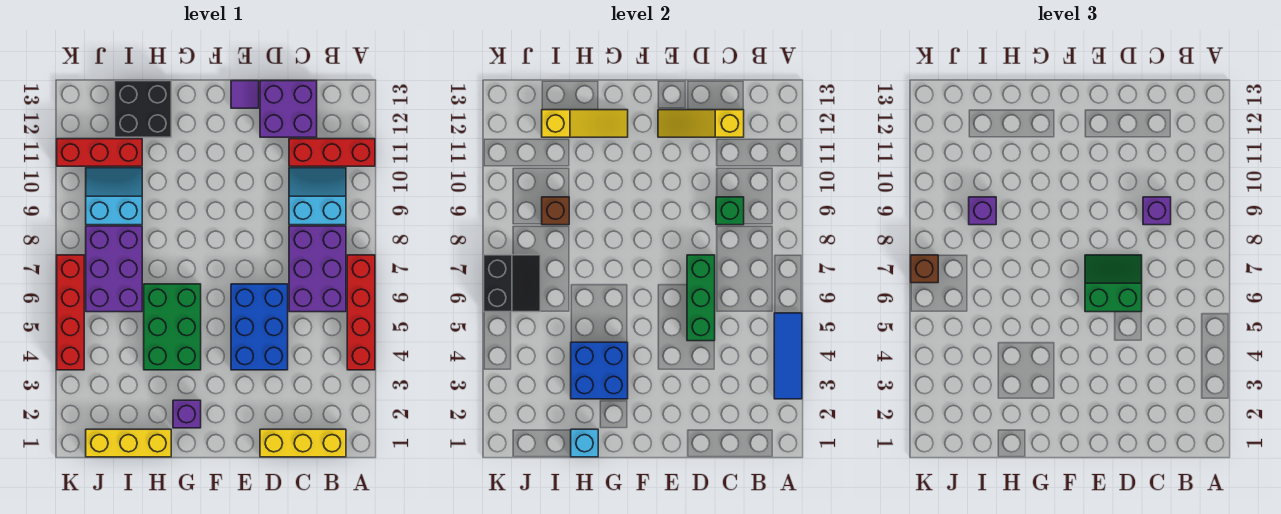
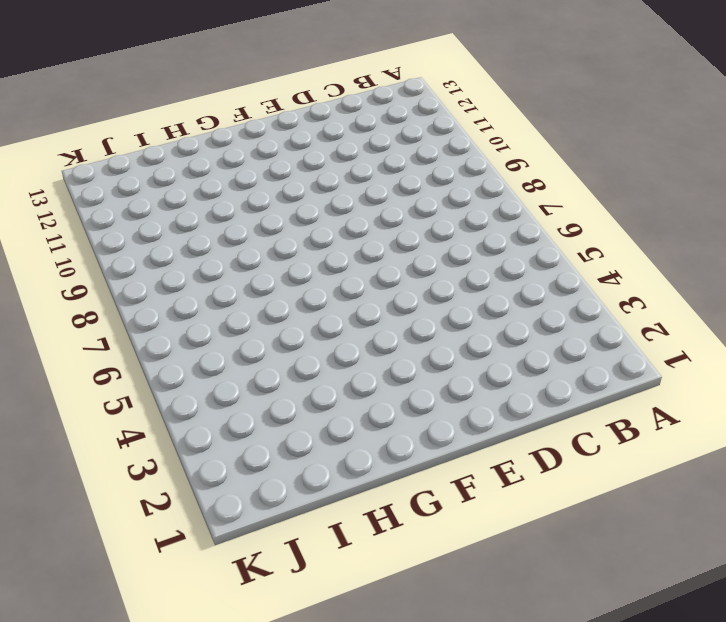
none -> red 1x4 brick [347,255,375,370]
none -> red 1x3 brick [289,139,375,166]
none -> yellow 1x3 brick [260,429,346,457]

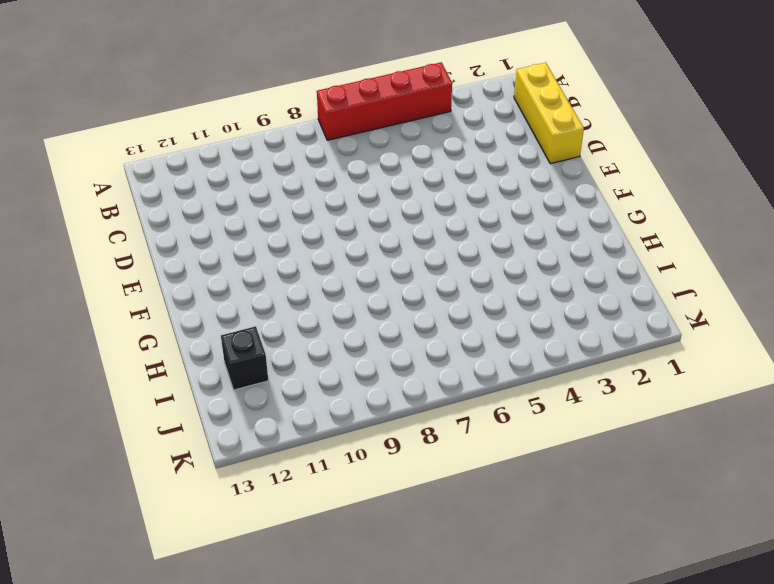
black 1x1 brick [221,326,268,390] -> black 2x2 brick [115,81,171,137]
none -> red 1x3 brick [289,139,375,166]
none -> purple 2x3 brick [289,226,346,312]
none -> cyan 2x2 slope [289,168,346,225]

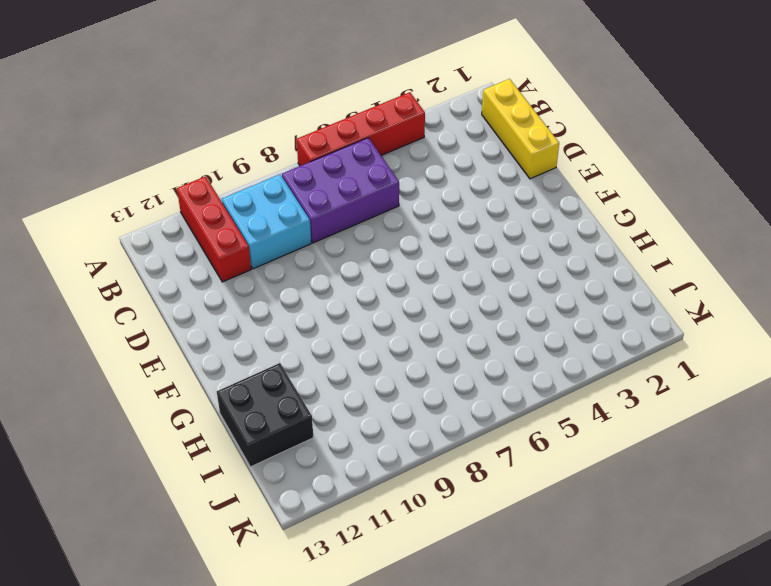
cyan 2x2 brick [222,174,311,269] -> cyan 2x2 slope [289,168,346,225]
none -> purple 2x2 brick [260,81,317,137]
none -> blue 2x3 brick [231,284,288,370]
none -> purple 1x1 tile [231,81,259,108]

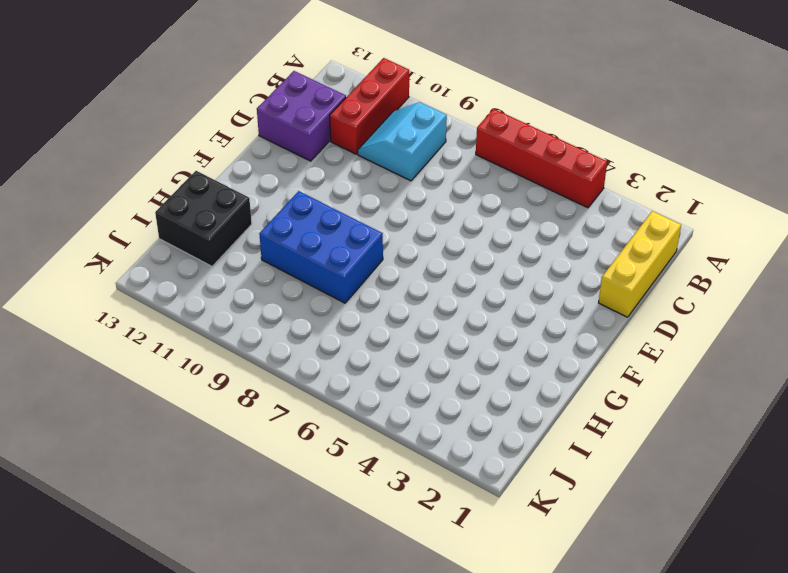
blue 2x3 brick [259,191,383,303] -> blue 2x3 brick moved to [231,284,288,370]
none -> purple 2x3 brick [289,226,346,312]
none -> purple 1x1 tile [231,81,259,108]
none -> purple 1x1 brick [173,400,201,428]

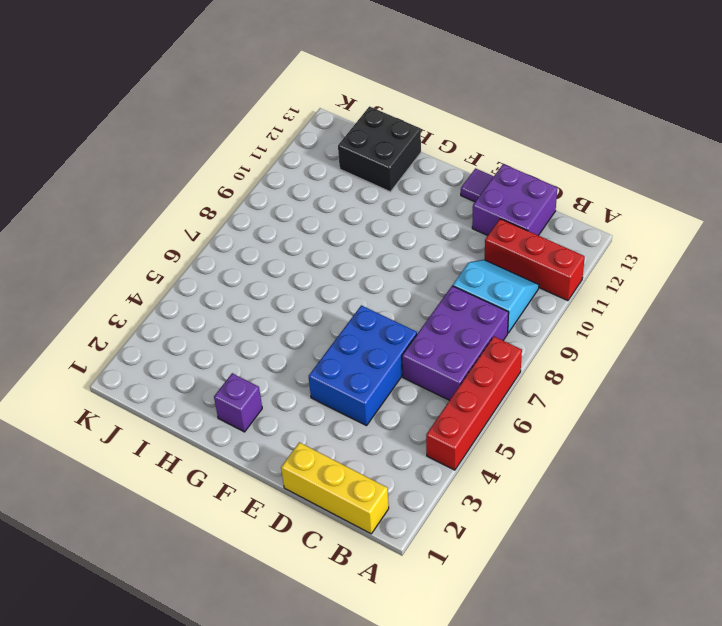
none -> green 2x3 brick [144,284,201,370]
none -> yellow 1x3 brick [86,429,171,457]
none -> purple 2x3 brick [86,226,142,312]

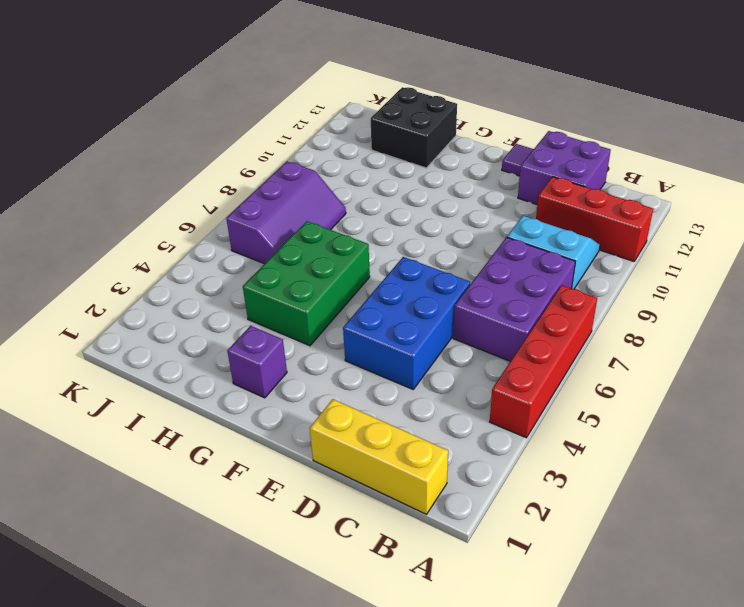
purple 2x3 slope [226,161,346,264] -> purple 2x3 brick [86,226,142,312]
none -> yellow 1x3 brick [86,429,171,457]
none -> cyan 2x2 slope [86,168,142,225]
none -> red 1x3 brick [57,139,142,166]

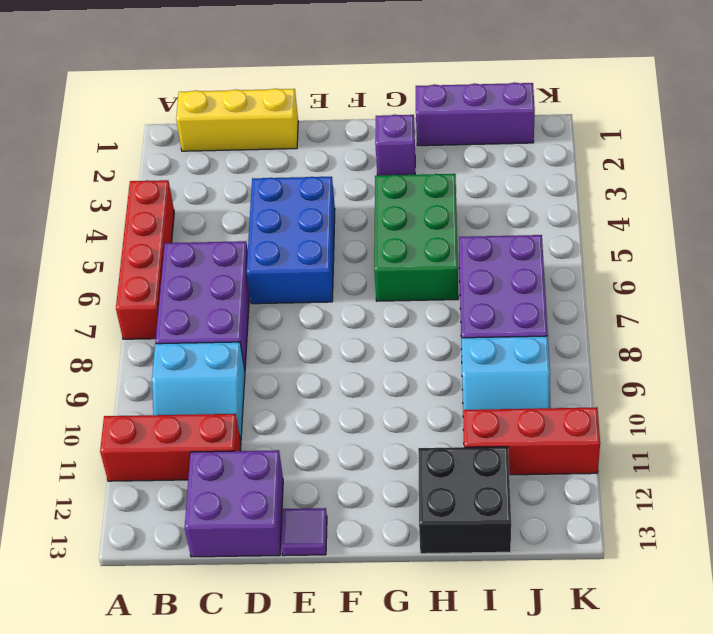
purple 1x3 brick [416,82,535,146] -> yellow 1x3 brick [86,429,171,457]
none -> red 1x4 brick [57,255,84,370]
none -> blue 1x3 tile [774,313,802,399]
none -> green 1x1 brick [716,197,744,225]

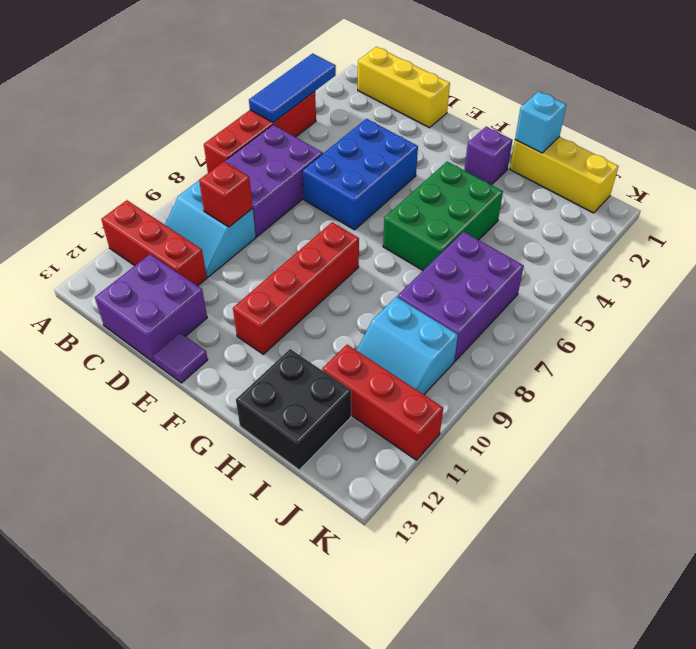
red 1x1 brick [199,161,253,227] -> green 1x1 brick [716,197,744,225]
red 1x4 brick [233,222,359,354] -> red 1x4 brick moved to [57,255,84,370]
none -> yellow 1x3 slope [658,110,744,137]
none -> green 1x3 brick [687,255,715,341]
none -> blue 2x2 brick [571,342,628,399]

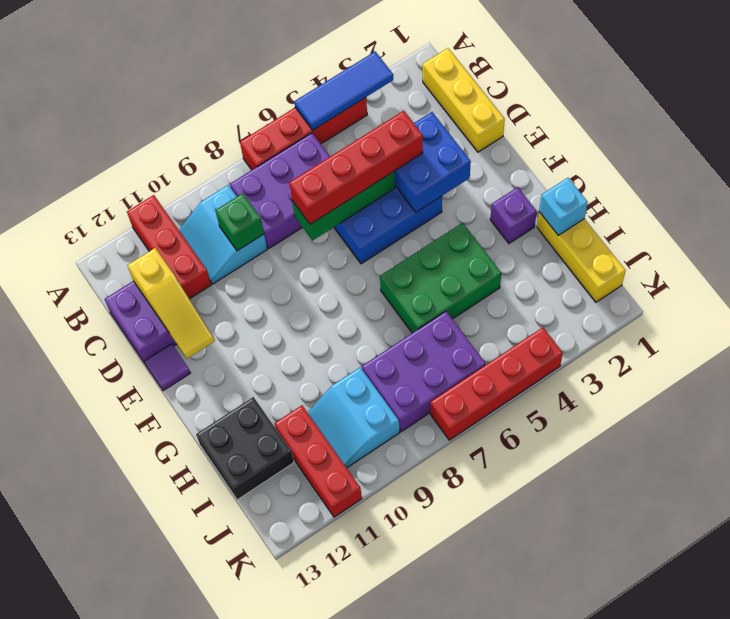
blue 2x2 brick [395,112,471,212] -> blue 2x2 brick moved to [571,342,628,399]
red 1x4 brick [289,111,423,224] -> green 2x2 slope [1085,255,1142,312]
none -> yellow 1x3 slope [542,110,628,137]
none -> brown 1x1 brick [542,197,569,225]
none -> black 2x2 slope [484,255,540,312]

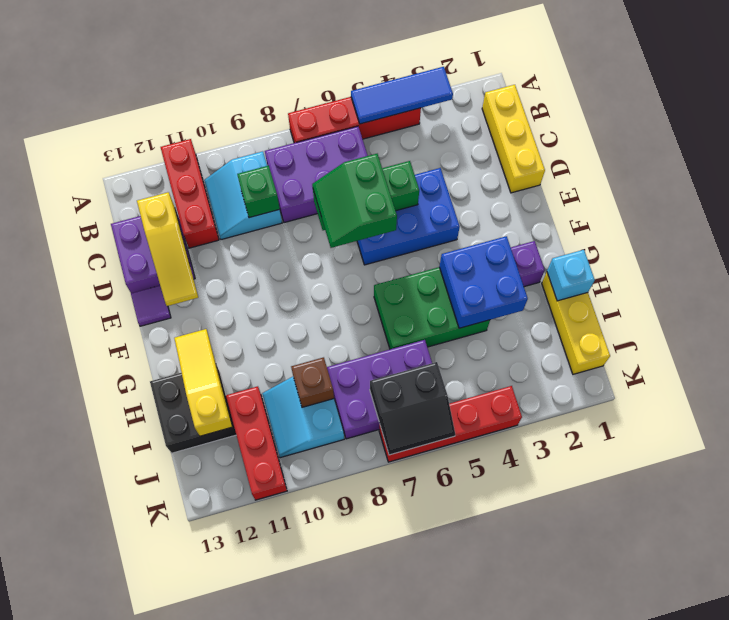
black 2x2 slope [370,362,455,455] -> black 2x2 slope turned to [484,255,540,312]
none -> purple 1x1 brick [1143,197,1171,225]
none -> purple 1x1 brick [969,197,996,225]
none -> brown 1x1 brick [911,255,938,283]

